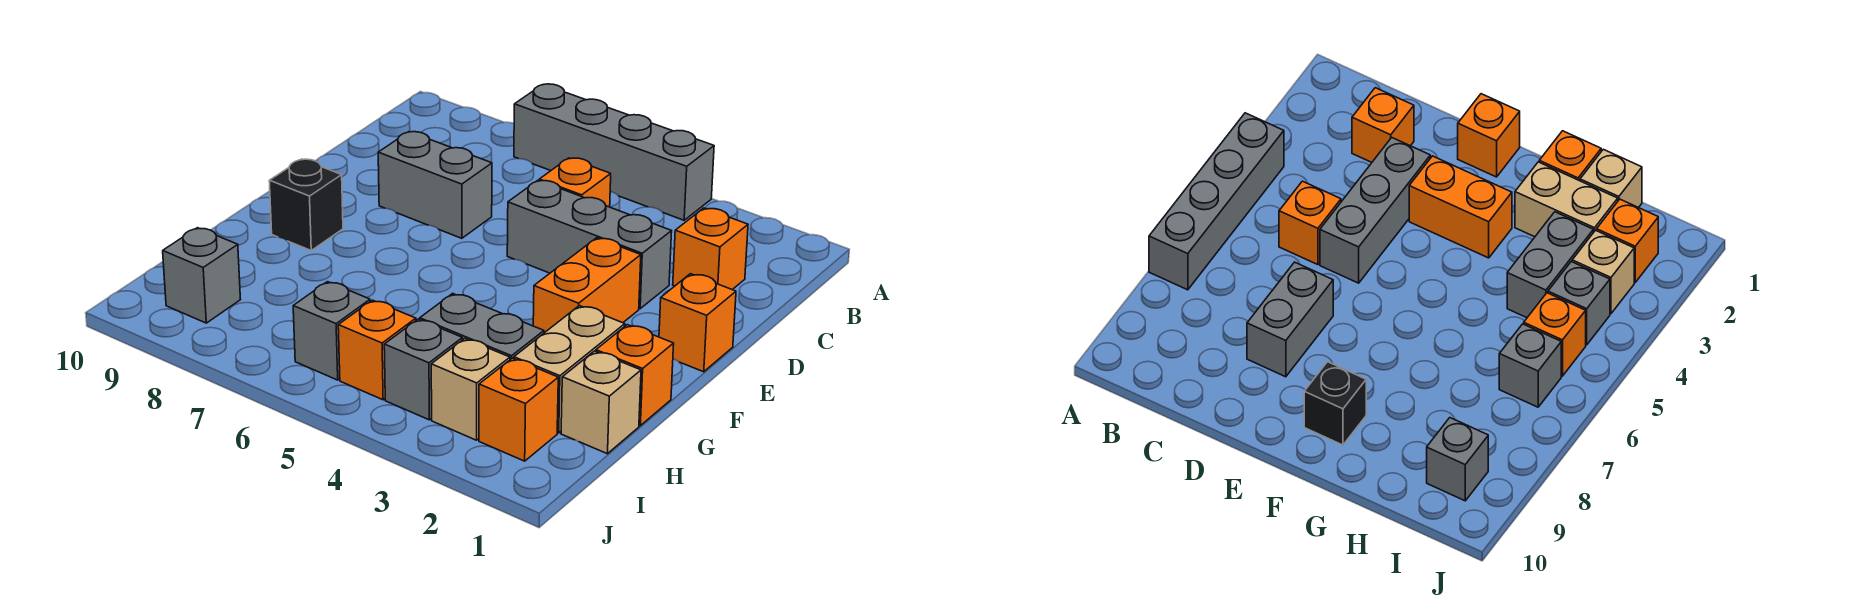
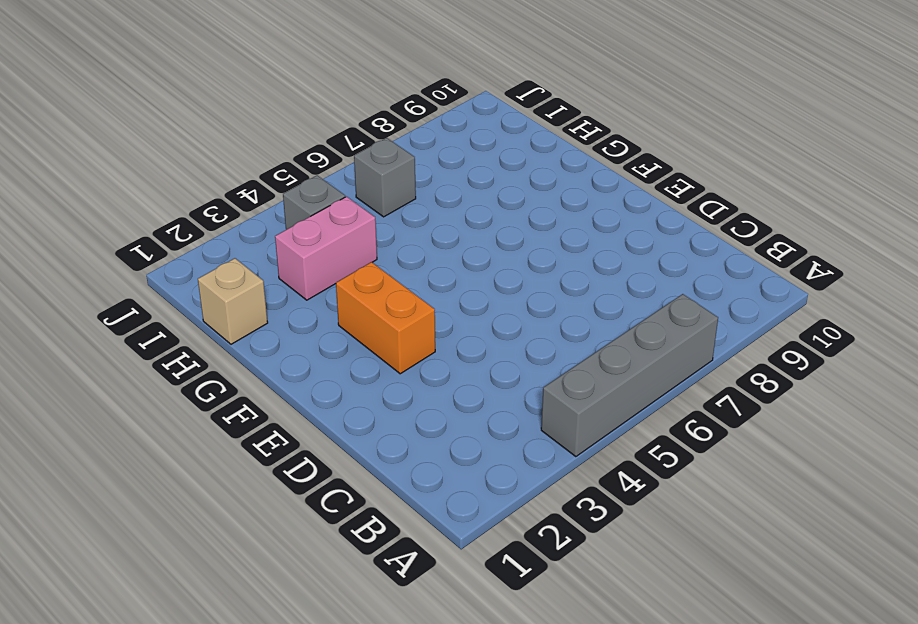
pink 1x2 brick [275,197,377,300] -> grey 1x2 brick [420,293,544,359]
none -> orange 1x1 brick [673,208,748,290]
none -> orange 1x1 brick [539,158,611,207]
none -> grey 1x3 brick [507,180,672,309]

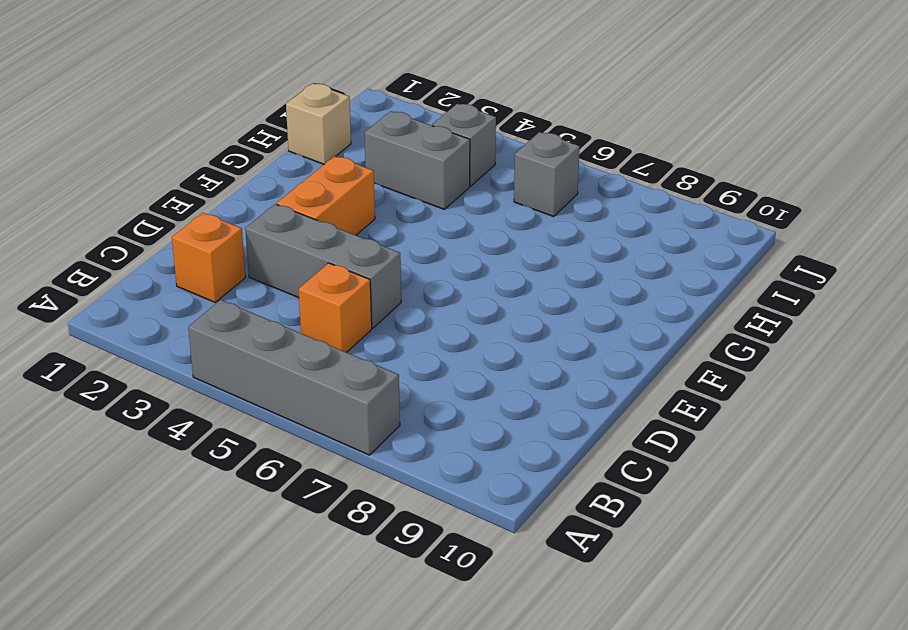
none -> grey 1x2 brick [378,132,492,238]
none -> orange 1x1 brick [659,274,736,372]
none -> black 1x1 brick [269,159,343,250]

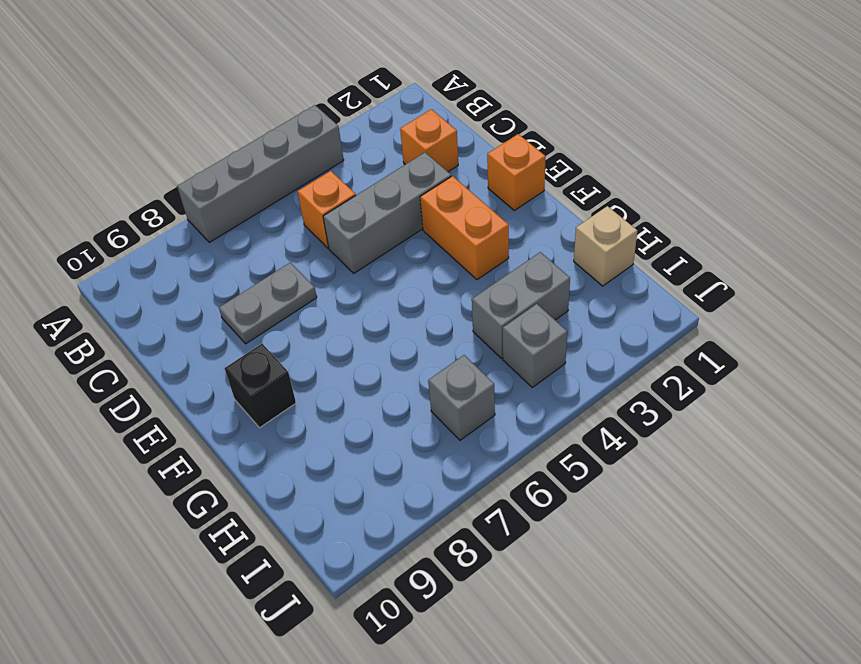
grey 1x2 plate [219,263,317,344] -> grey 1x2 brick [378,132,492,238]
none -> orange 1x1 brick [596,325,674,426]
none -> tan 1x2 brick [514,306,625,433]
none -> orange 1x1 brick [479,358,558,461]

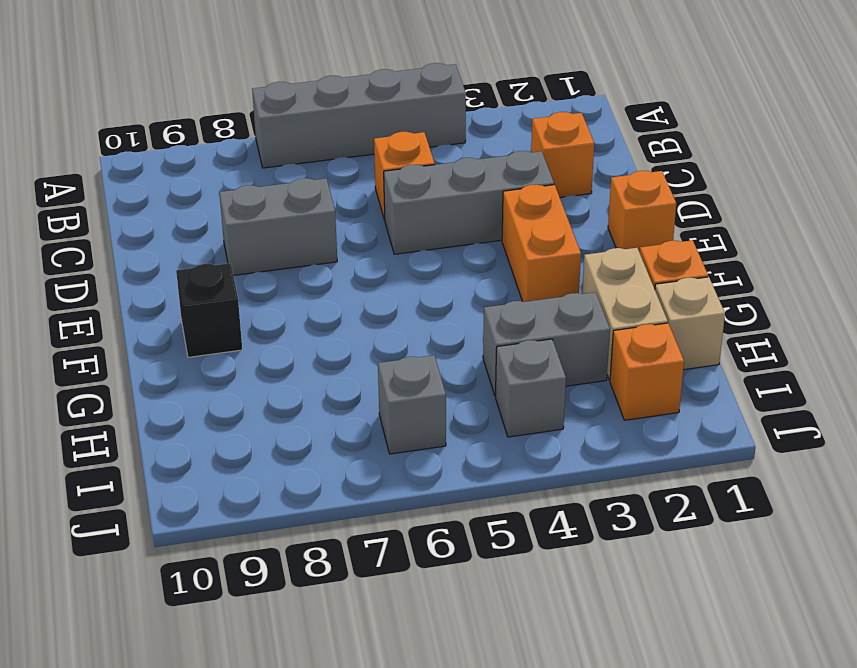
none -> tan 1x1 brick [431,339,510,440]
none -> orange 1x1 brick [338,300,416,400]
none -> grey 1x1 brick [163,228,241,323]

